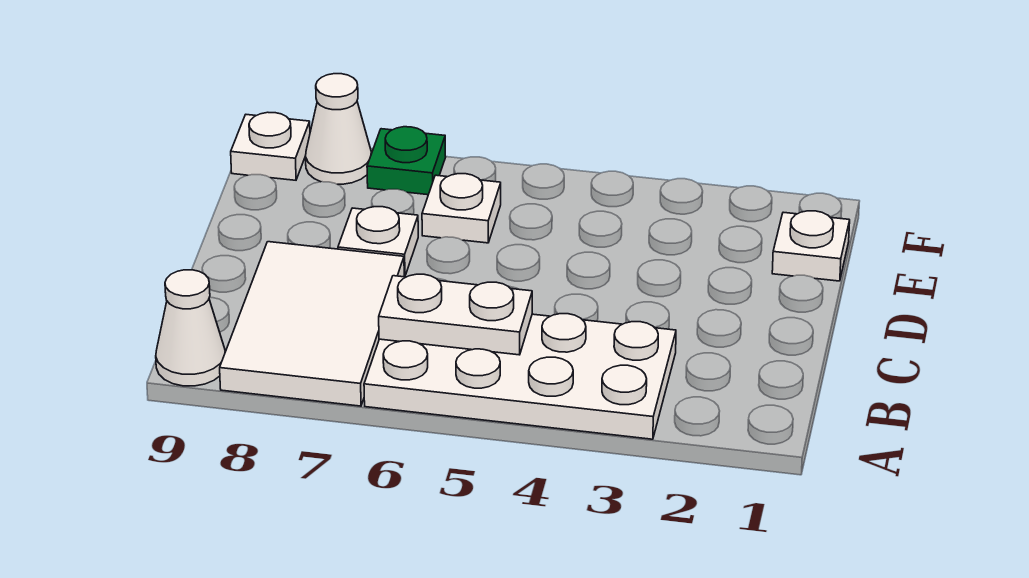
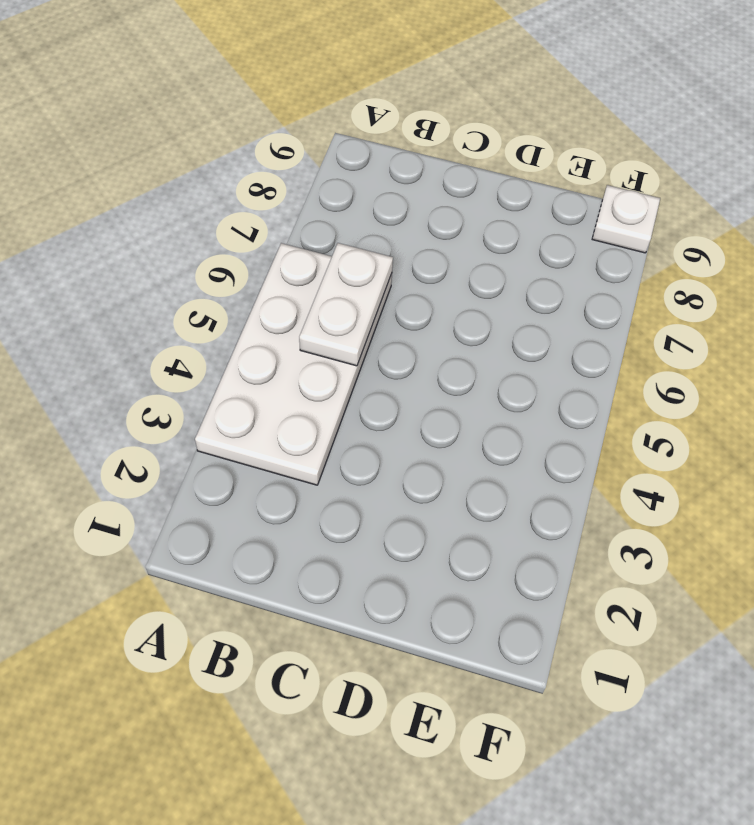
none -> white 2x3 tile [220,242,404,406]
none -> white 1x1 cone [156,270,225,386]

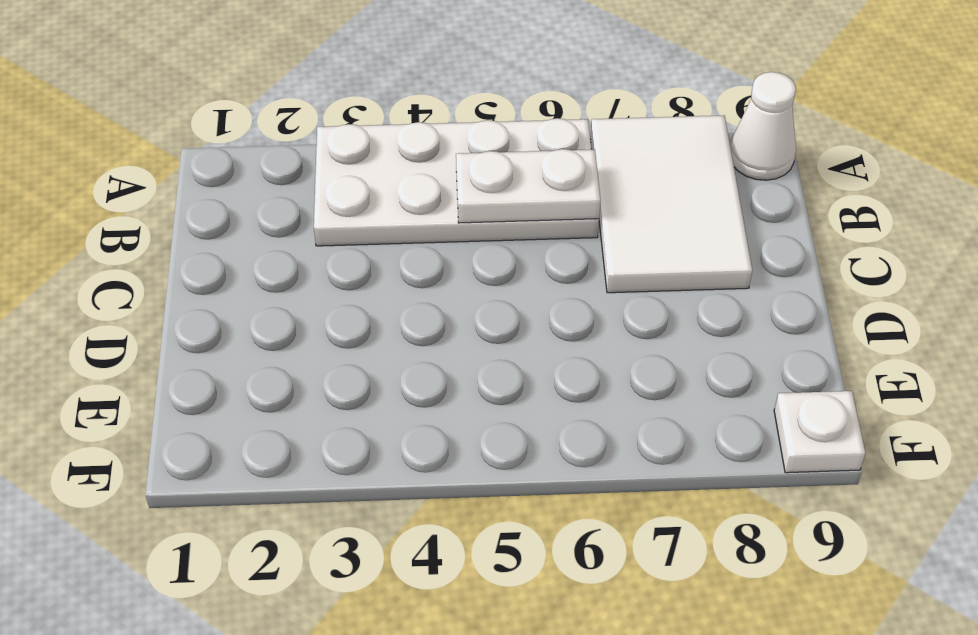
none -> white 1x1 plate [338,207,418,277]
none -> white 1x1 plate [772,211,850,281]

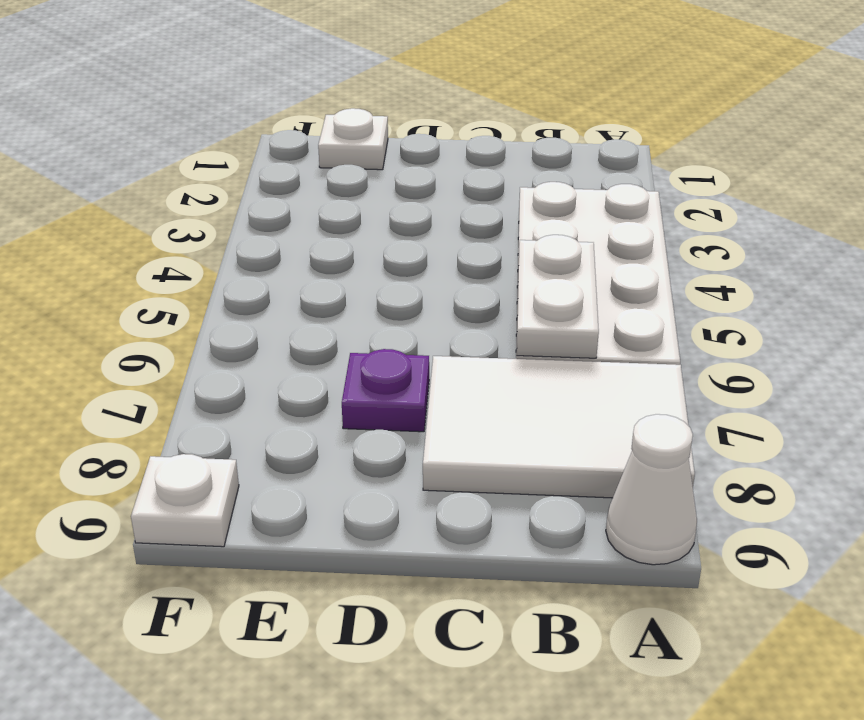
purple 1x1 plate [342,349,429,432] -> white 1x1 plate [338,207,418,277]
none -> white 1x1 plate [422,174,501,243]
none -> green 1x1 plate [367,127,446,195]

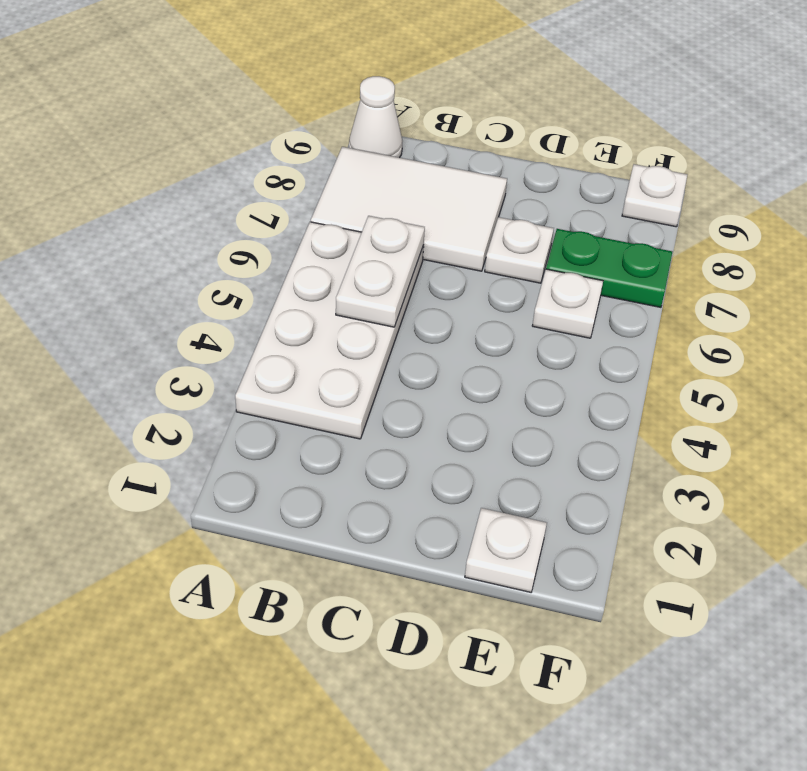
green 1x2 plate [546,229,672,307] -> green 1x1 plate [367,127,446,195]
none -> white 1x1 cone [306,74,371,184]

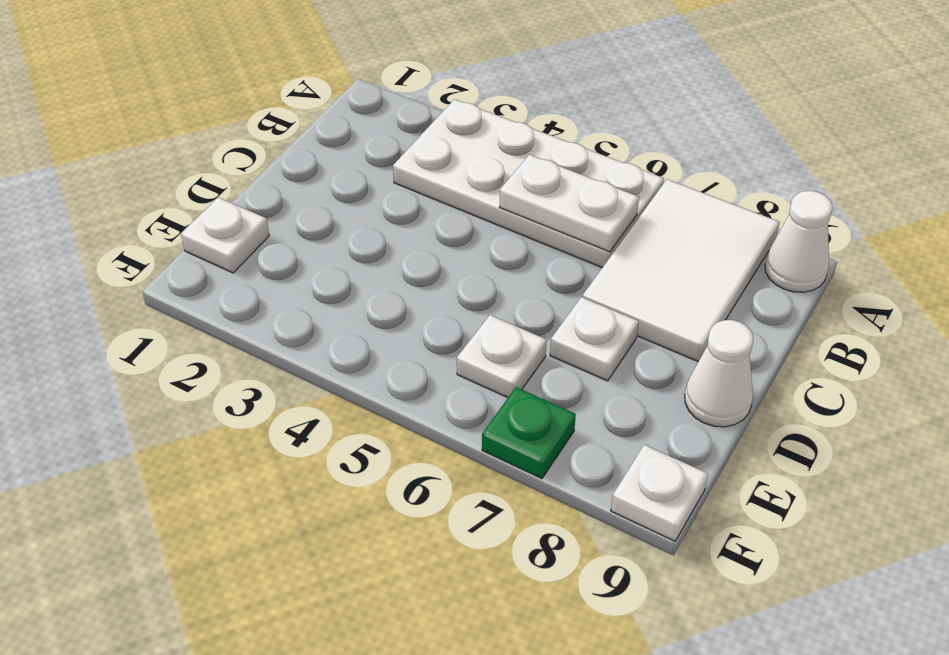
white 1x1 cone [685,320,753,427] -> white 1x1 cone moved to [306,74,371,184]

